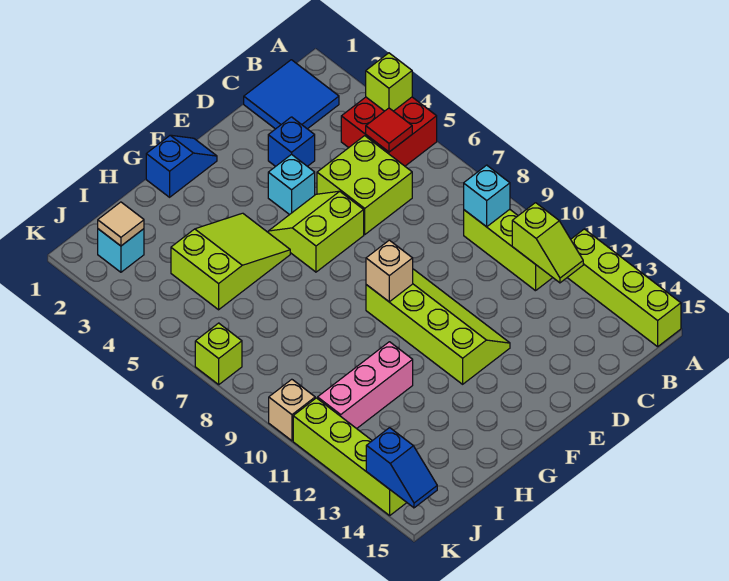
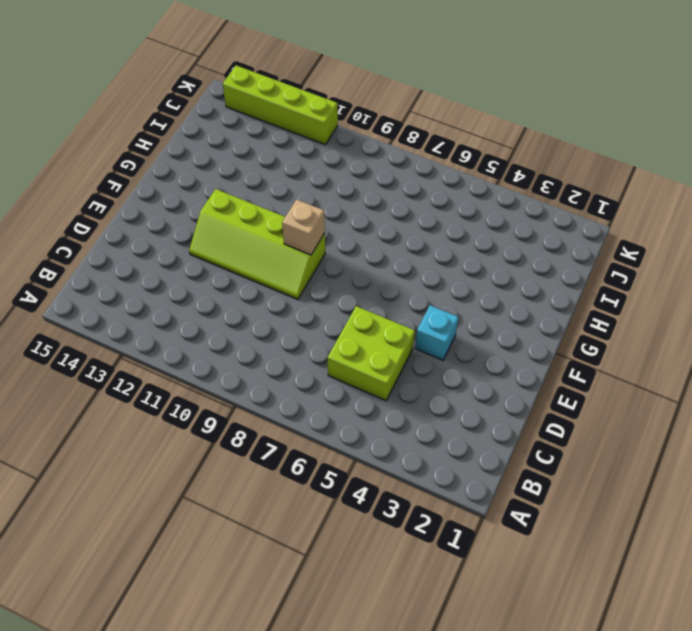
none -> red 2x2 brick [341,97,437,166]
none -> lime 1x4 brick [567,229,681,347]
none -> blue 2x2 tile [244,60,339,129]

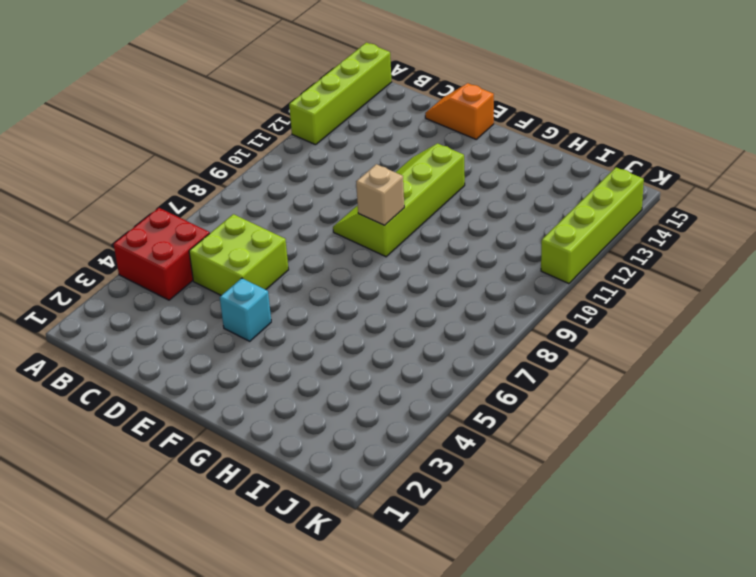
orange 1x2 slope [425,83,494,139] -> none
none -> blue 2x2 tile [244,60,339,129]
none -> lime 1x3 brick [464,209,553,291]
none -> blue 1x1 brick [268,117,315,166]

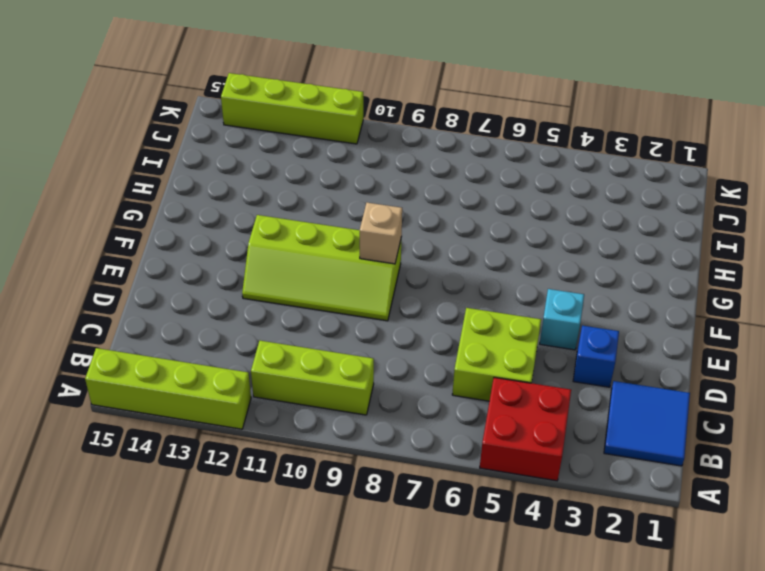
none -> lime 2x2 slope [268,191,364,272]
none -> blue 1x2 slope [146,135,217,197]
none -> lime 2x3 slope [171,213,290,310]

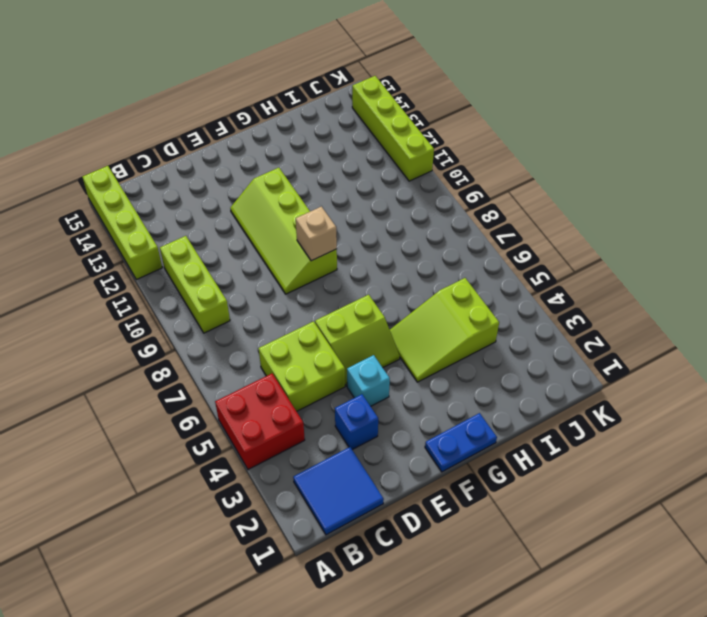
blue 1x2 plate [425,413,497,472] -> blue 1x2 slope [146,135,217,197]
none -> pink 1x3 brick [318,342,413,429]
none -> cyan 1x1 brick [98,229,144,272]
none -> lime 1x1 brick [195,323,242,384]

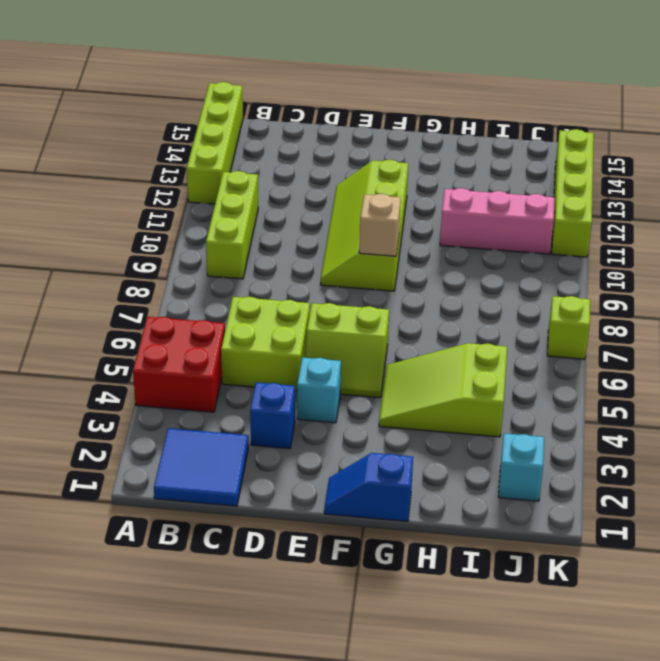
none -> tan 1x1 brick [269,379,315,441]
none -> lime 1x1 brick [366,53,412,111]
none -> red 1x1 tile [366,108,412,152]

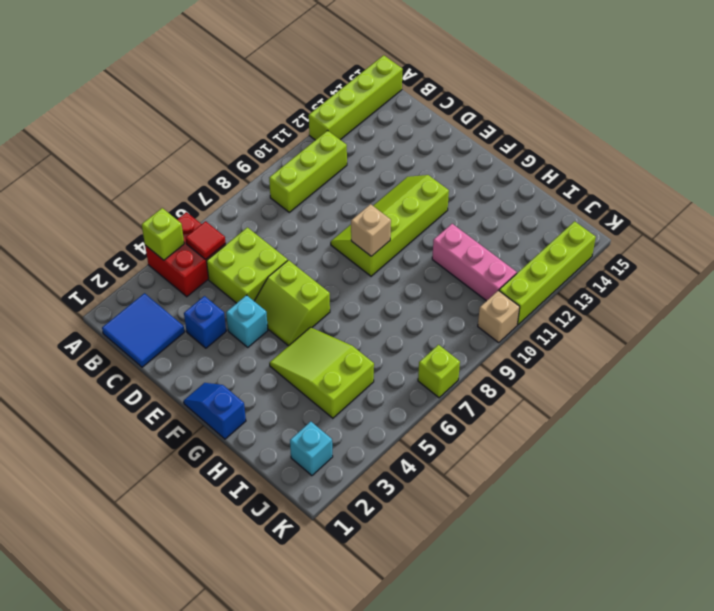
none -> cyan 1x1 brick [464,165,510,227]
none -> lime 1x2 slope [512,203,583,283]
none -> tan 1x1 tile [98,202,144,246]

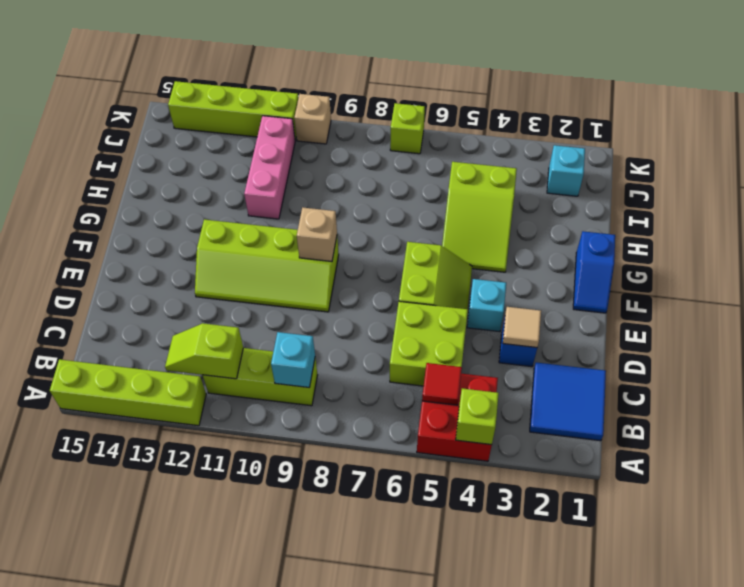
tan 1x1 tile [503,307,541,347] -> tan 1x1 tile moved to [98,202,144,246]
none -> blue 1x2 slope [366,428,437,508]

